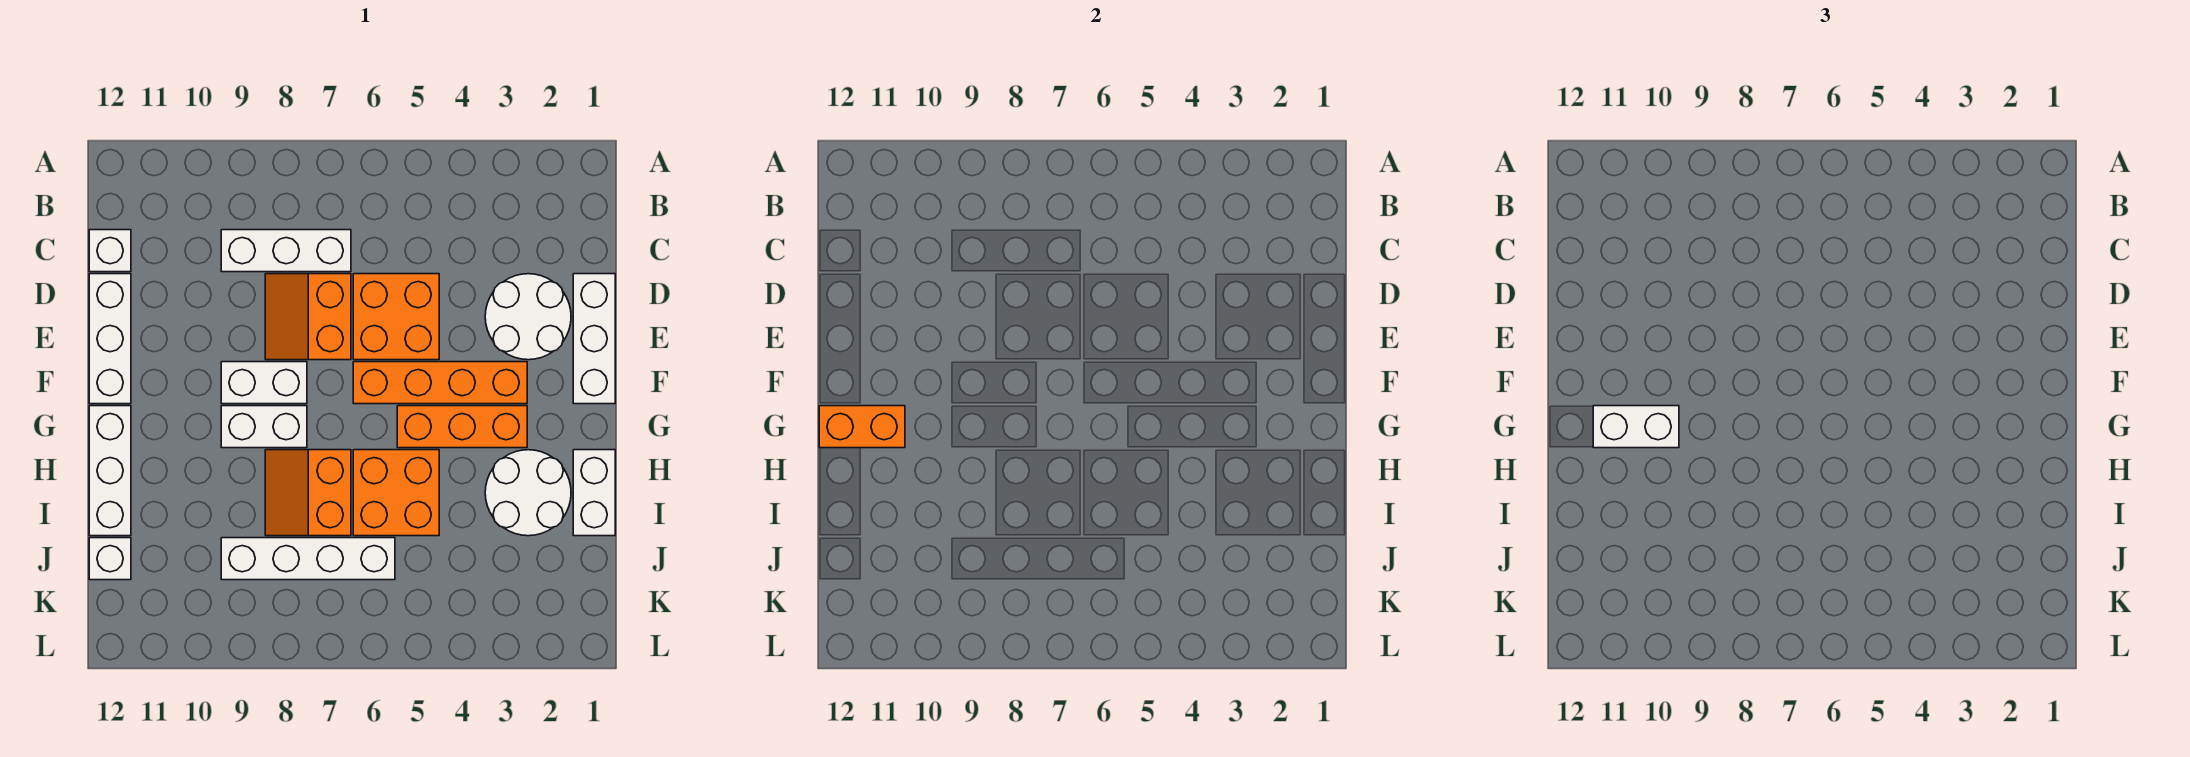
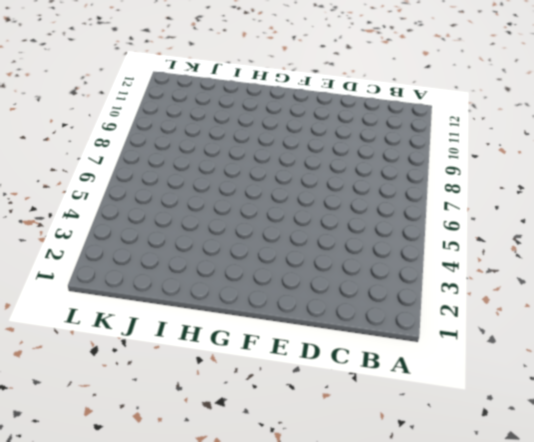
none -> white 1x3 brick [221,230,351,272]
none -> white 1x1 brick [89,230,131,272]
none -> white 1x3 brick [573,274,615,404]

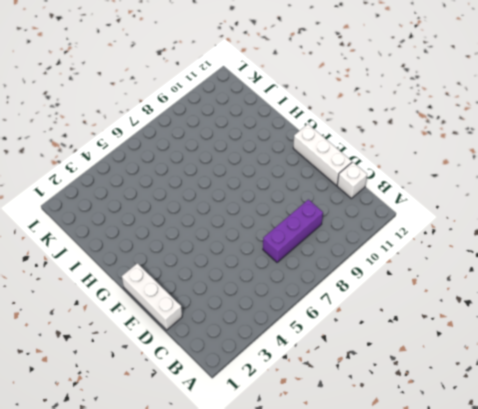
purple 1x3 brick [263,200,323,262] -> white 1x3 brick [221,230,351,272]
none -> white 2x2 round brick [485,274,571,360]
none -> orange 2x2 brick [353,274,439,360]
none -> orange 2x2 slope [265,274,351,360]

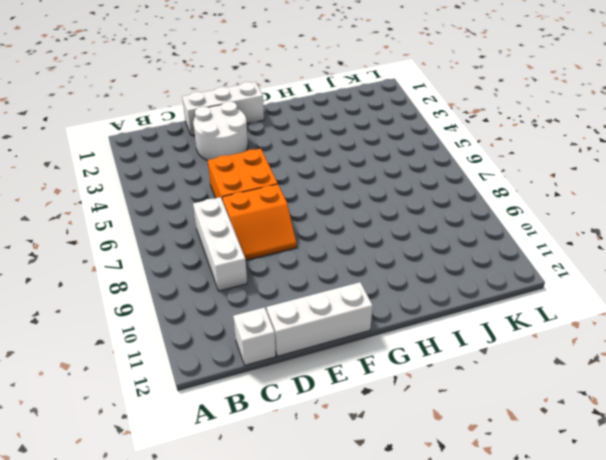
none -> orange 1x4 brick [353,362,527,404]
none -> white 1x2 brick [221,362,307,404]
none -> orange 1x3 brick [397,406,527,448]

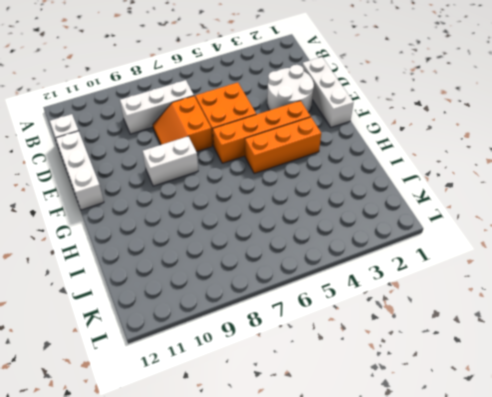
none -> white 1x2 brick [221,406,307,448]
none -> white 1x3 brick [89,406,131,536]
none -> white 1x2 brick [573,450,615,536]

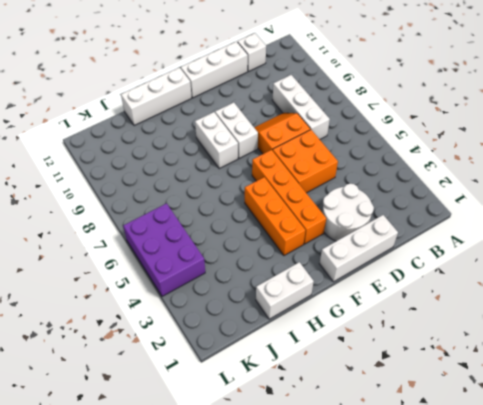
purple 2x3 brick [123,203,205,296] -> none
none -> white 2x2 round brick [485,450,571,536]
none -> orange 2x2 brick [353,450,439,536]
none -> orange 2x2 slope [265,450,351,536]

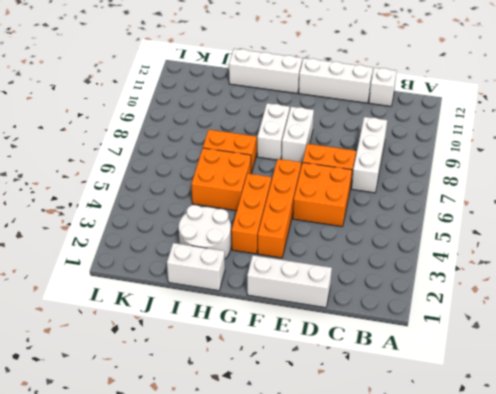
none -> white 2x2 round brick [485,274,571,360]
none -> white 1x4 brick [221,538,395,580]
none -> white 1x1 brick [89,538,131,580]

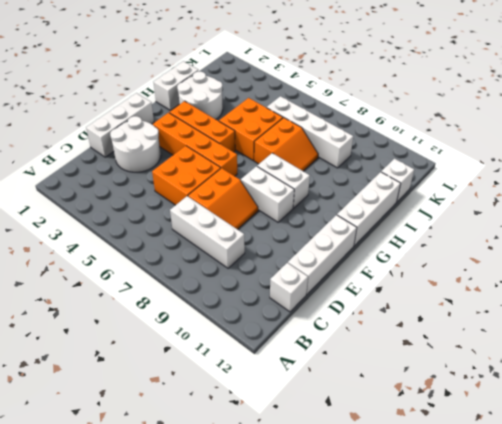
none -> orange 1x2 brick [819,406,905,448]
none -> white 1x2 brick [1593,406,1679,448]

